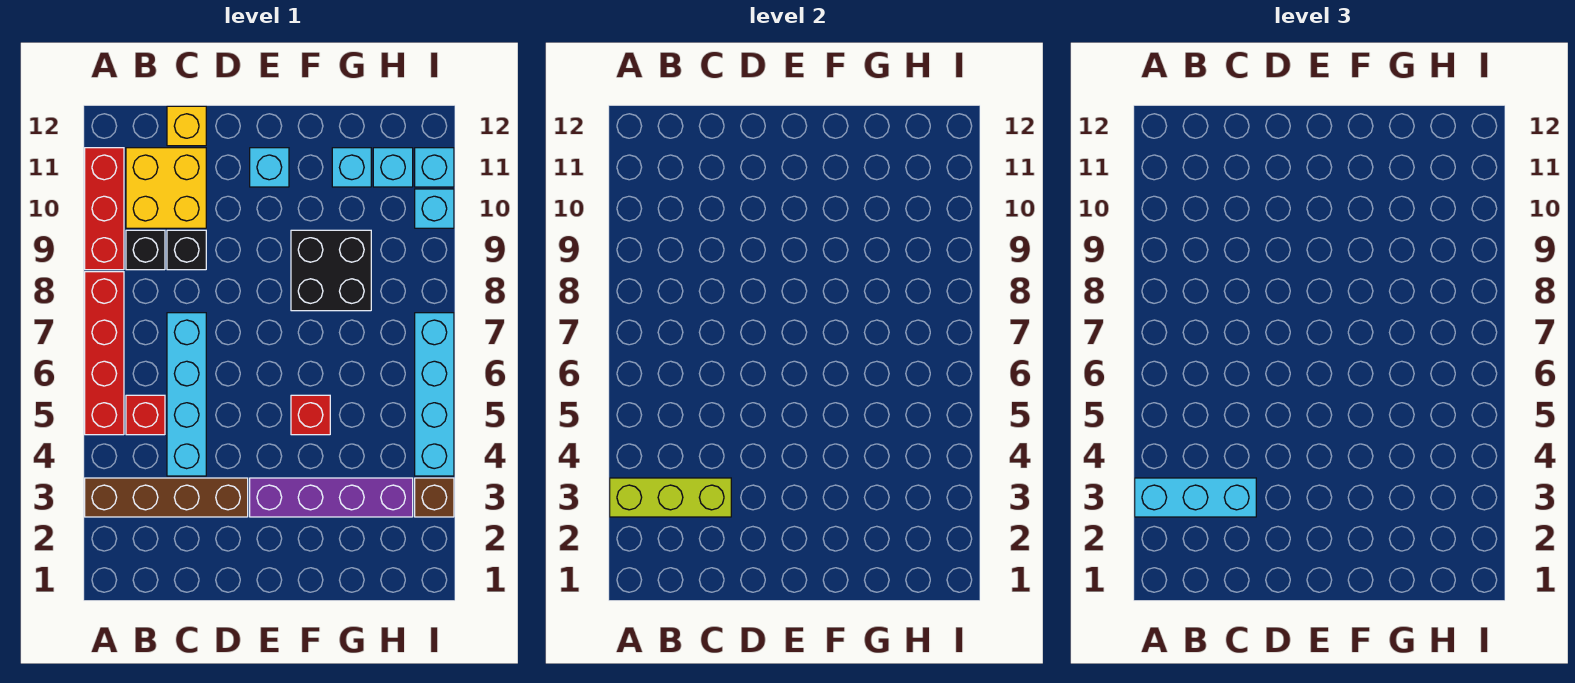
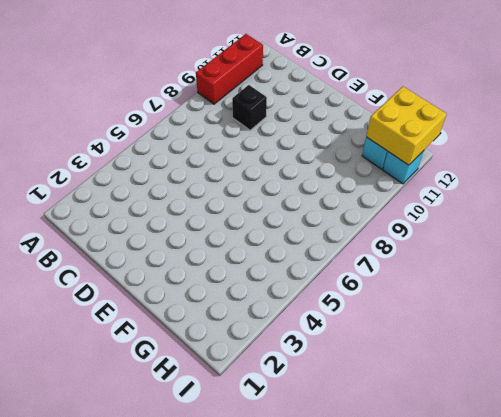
yellow 2x2 brick [366,86,447,165] -> yellow 2x2 brick moved to [126,148,206,228]
none -> brown 1x4 brick [85,478,248,517]
none -> red 1x4 brick [85,272,124,435]
none -> red 1x1 brick [126,395,165,435]

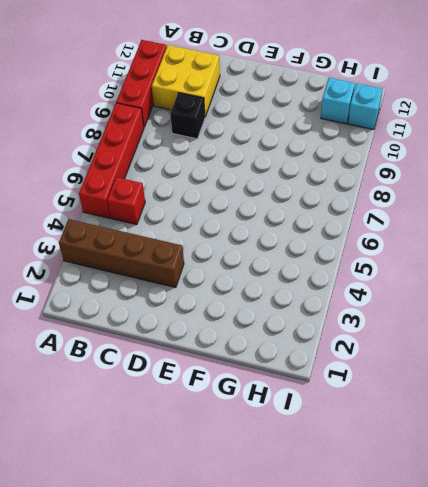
none -> black 1x1 brick [126,230,165,270]
none -> cyan 1x4 brick [167,313,206,476]
none -> yellow 1x1 brick [167,106,206,146]

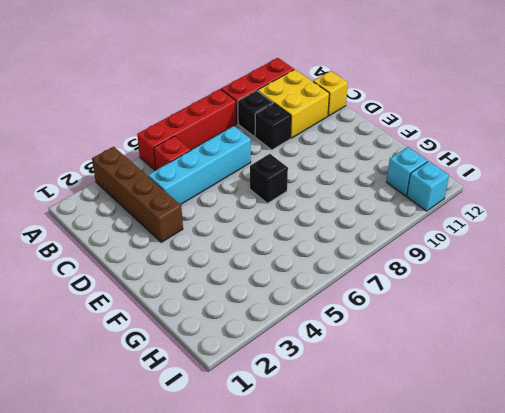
black 1x1 brick [250,154,288,203] -> none
none -> purple 1x4 brick [250,478,413,517]
none -> cyan 1x1 brick [250,148,289,187]
none -> red 1x1 brick [291,395,330,435]

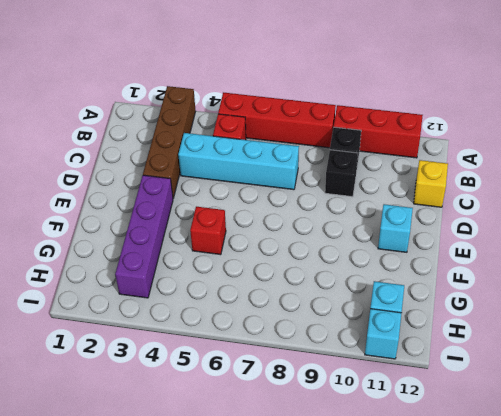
none -> yellow 2x2 brick [126,148,206,228]
none -> black 2x2 brick [291,230,371,311]
none -> cyan 1x1 brick [332,148,371,187]

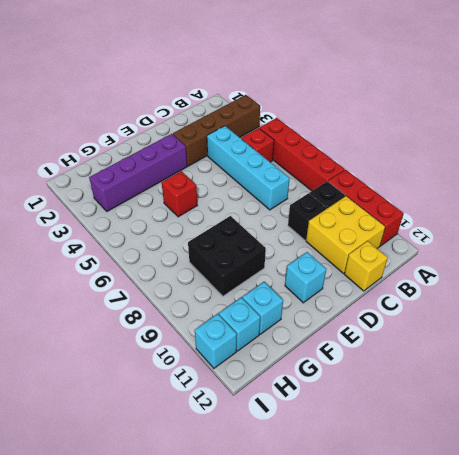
none -> brown 1x1 brick [415,478,454,517]
none -> cyan 1x4 brick [415,313,454,476]
none -> cyan 1x1 brick [415,189,454,228]

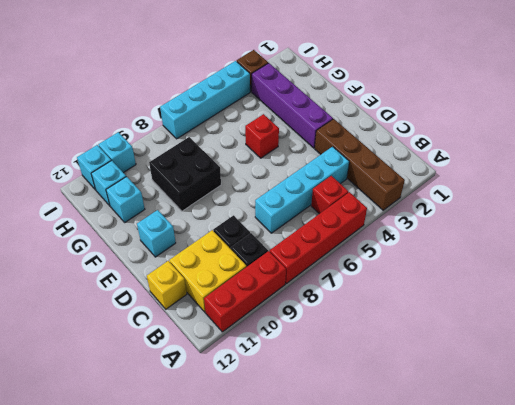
none -> lime 1x3 brick [610,478,731,517]
none -> cyan 1x3 brick [1135,478,1256,517]

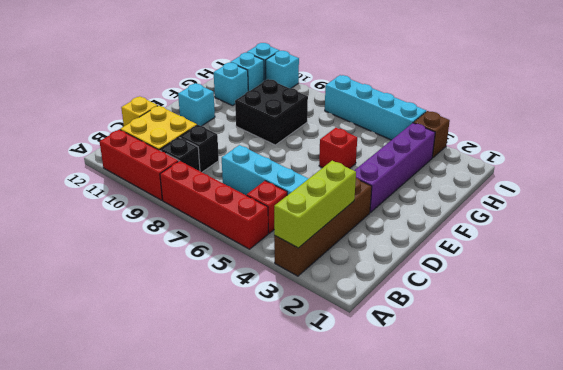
none -> cyan 1x3 brick [1135,478,1256,517]

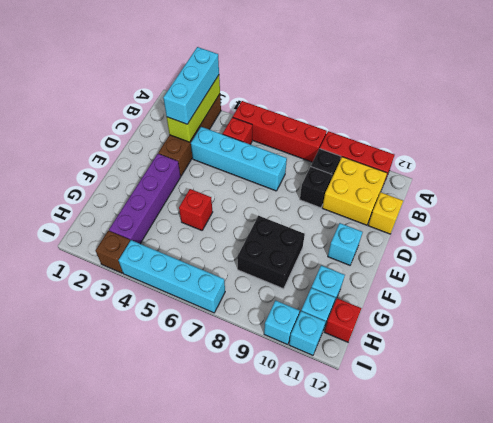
red 1x1 brick [324,298,361,342] -> none

